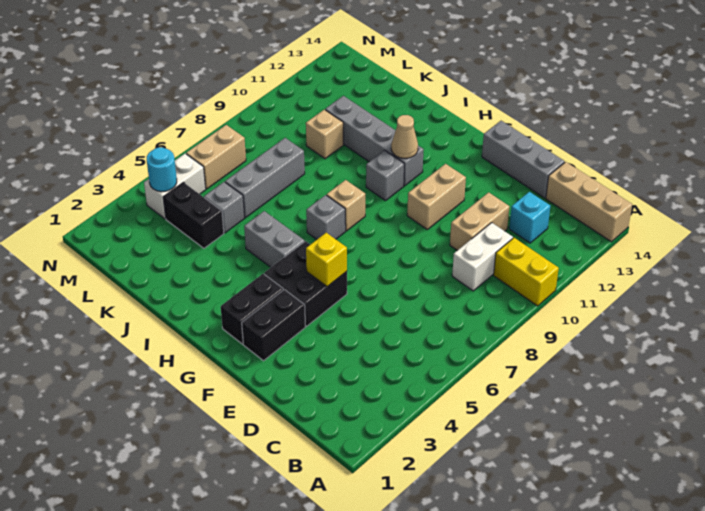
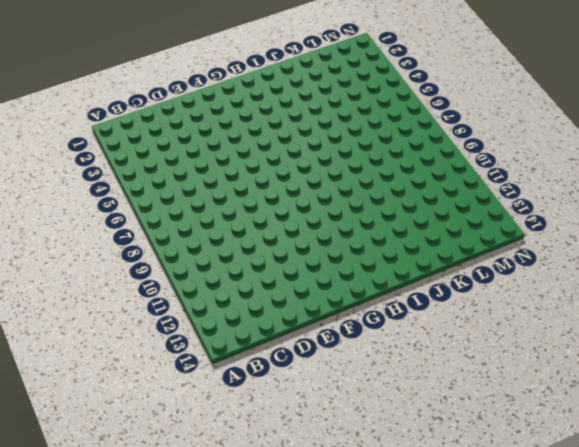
none -> yellow 1x2 brick [494,238,559,306]
none -> tan 1x3 brick [546,162,632,242]
none -> white 1x2 brick [452,223,513,291]

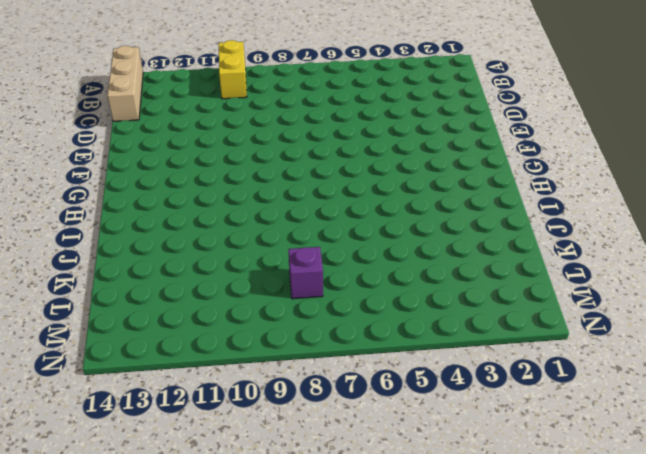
purple 1x1 brick [288,247,323,299] -> none
none -> white 1x2 brick [452,223,513,291]
none -> cyan 1x1 brick [509,192,550,243]
none -> tan 1x2 brick [450,192,510,250]

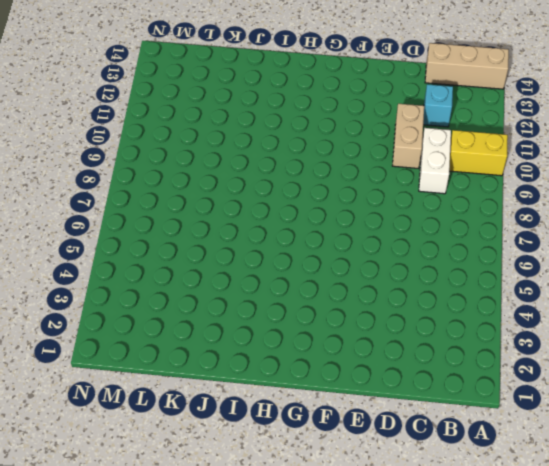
none -> grey 1x3 brick [482,121,565,198]
none -> black 1x2 brick [242,289,305,361]
none -> black 2x2 brick [264,241,347,326]

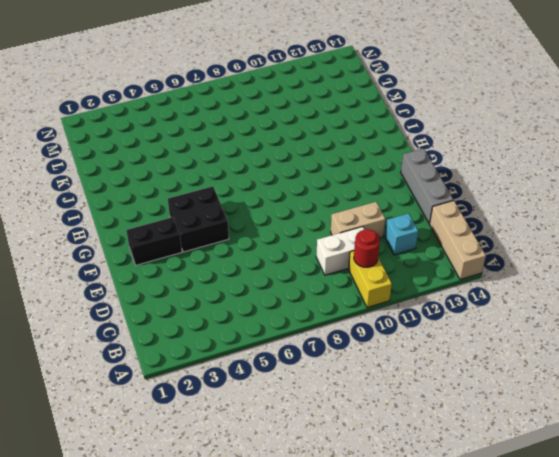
red 1x1 round brick [354,229,380,267] -> none
none -> tan 1x2 brick [407,164,466,229]
none -> black 1x2 brick [221,274,283,344]
none -> grey 1x2 brick [244,211,305,267]

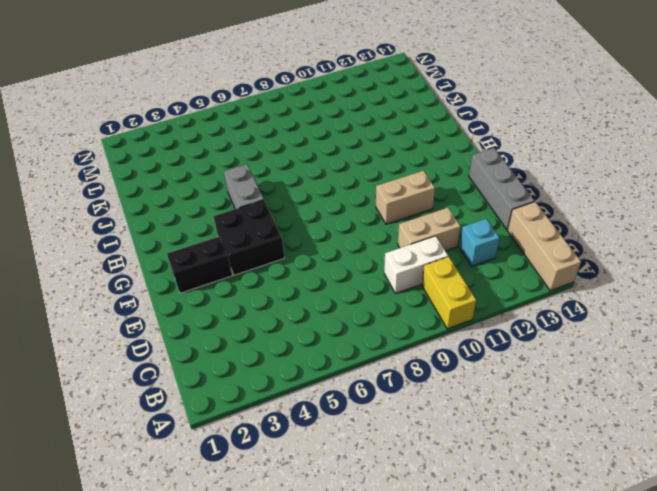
none -> black 1x2 brick [221,274,283,344]
none -> grey 1x1 brick [306,195,346,239]
none -> tan 1x1 brick [327,180,365,231]

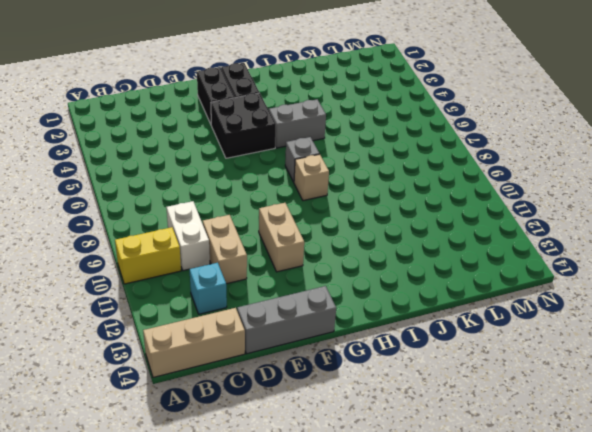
none -> grey 1x1 brick [366,150,404,201]
none -> grey 1x4 brick [325,96,424,186]
none -> black 1x2 brick [163,183,224,248]

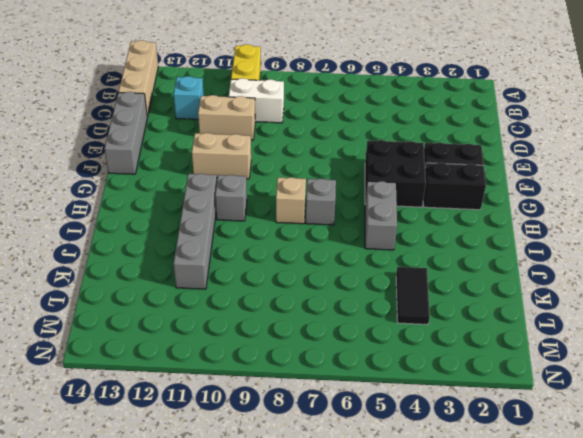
black 1x2 tile [396,267,430,325] -> black 1x2 brick [163,183,224,248]
none -> grey 1x1 brick [204,182,245,233]
none -> grey 1x3 brick [225,138,305,217]
none -> tan 1x1 brick [306,109,343,159]

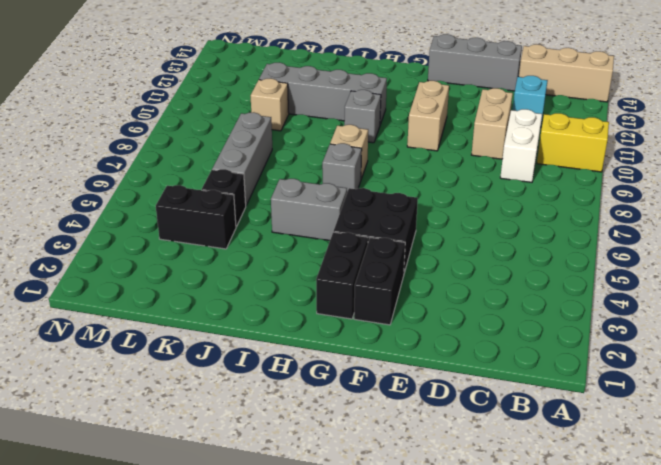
black 1x1 brick [202,169,246,227] -> grey 1x1 brick [204,182,245,233]
none -> white 1x2 brick [144,154,206,219]
none -> tan 1x2 brick [186,125,246,189]
none -> yellow 1x1 brick [306,233,347,287]

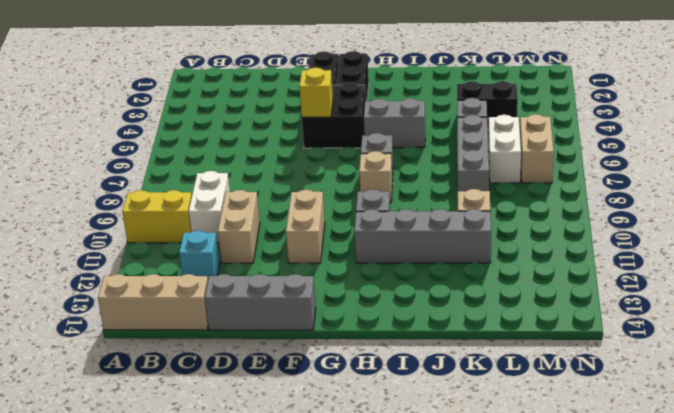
white 1x2 brick [488,115,521,183] -> white 1x2 brick moved to [144,154,206,219]
none -> tan 1x1 cone [391,115,418,158]
none -> cyan 1x1 round brick [147,147,177,192]

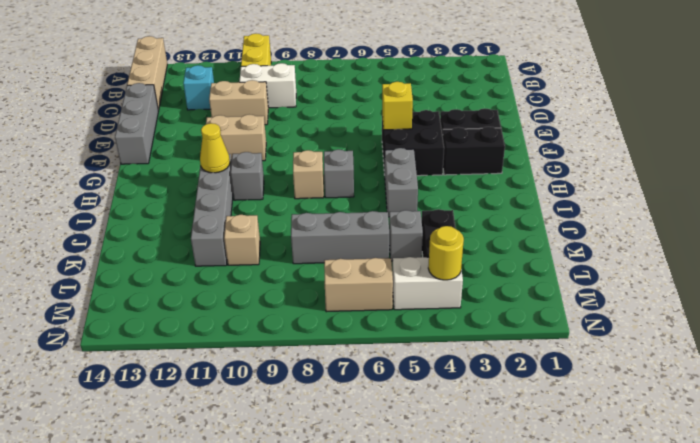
yellow 1x1 cone [200,123,230,173] -> tan 1x1 cone [391,115,418,158]
yellow 1x1 round brick [428,226,464,280] -> cyan 1x1 round brick [147,147,177,192]

